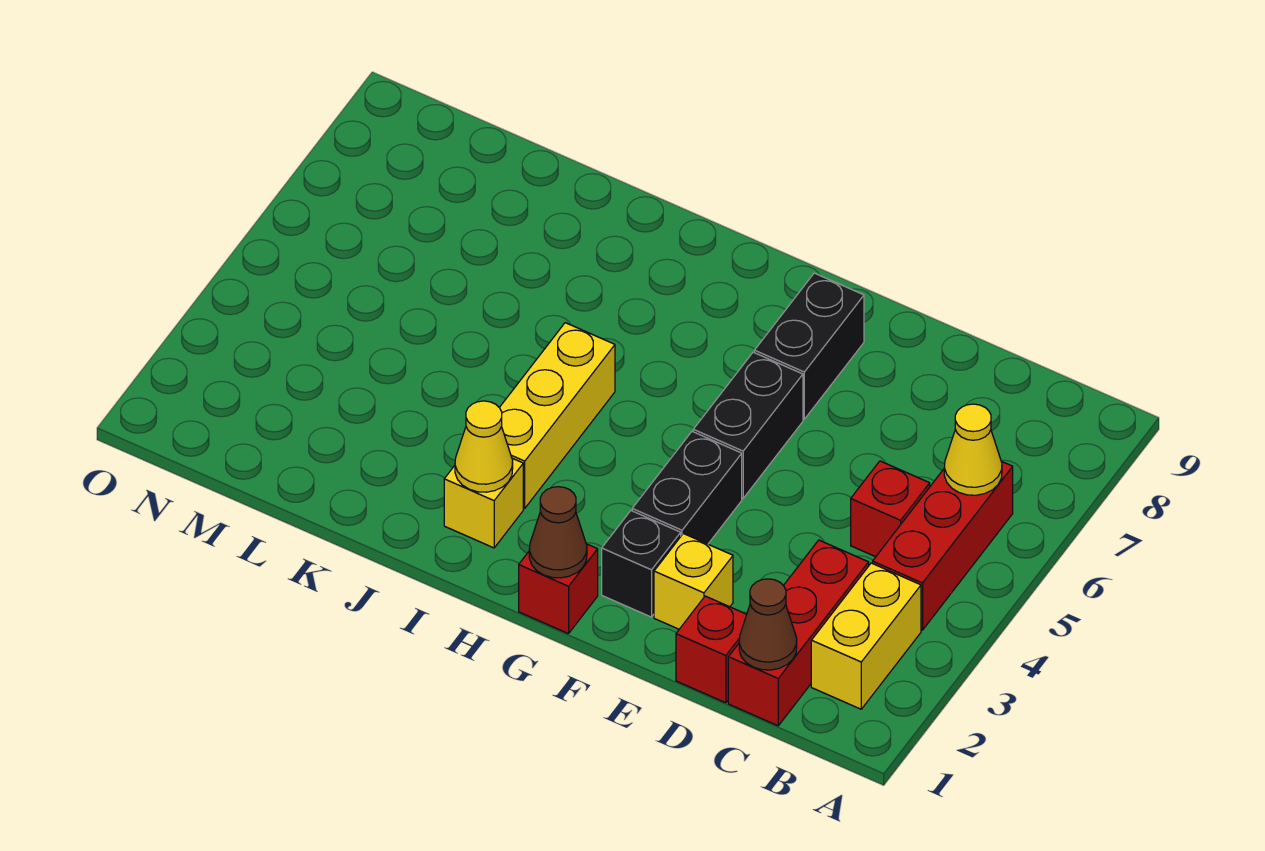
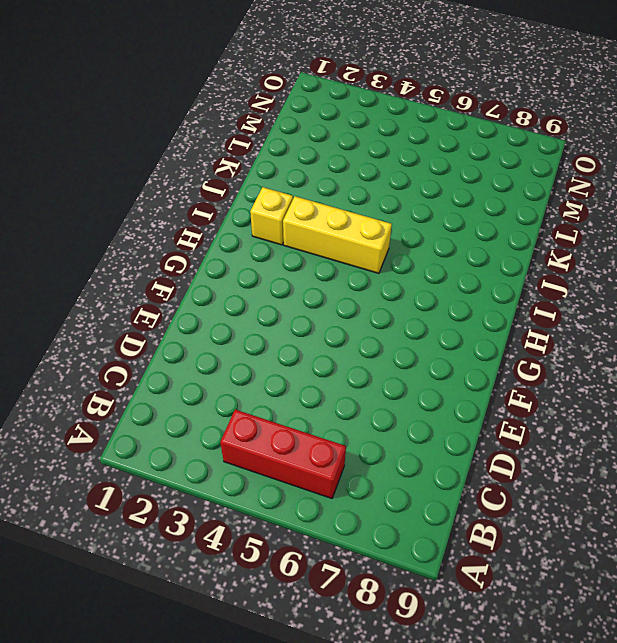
none -> yellow 1x2 brick [811,563,921,709]
none -> red 1x3 brick [728,540,869,726]
none -> red 1x1 brick [851,461,930,557]

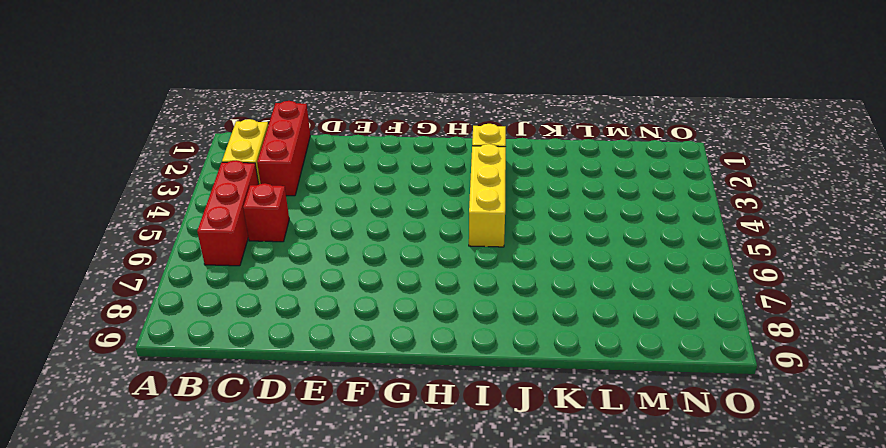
none -> red 1x1 brick [676,596,747,703]
none -> yellow 1x1 brick [654,534,733,629]
none -> black 1x1 brick [602,511,681,617]

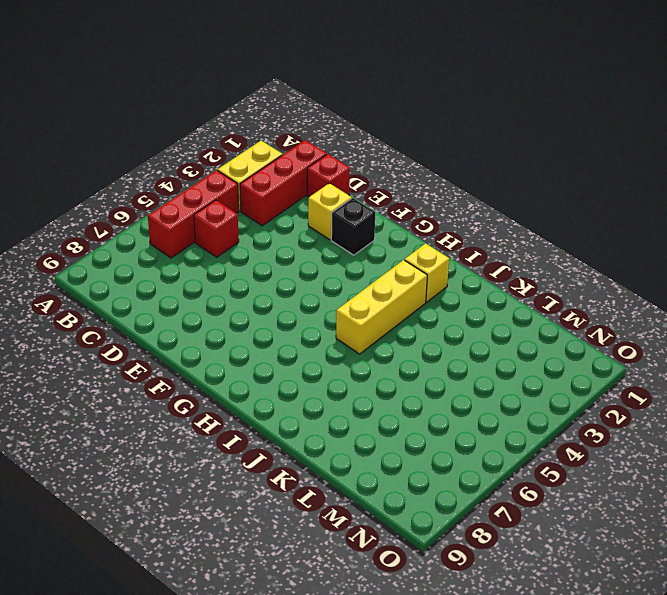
none -> black 1x2 brick [632,432,742,544]
none -> black 1x2 brick [693,352,803,498]
none -> black 1x2 brick [754,273,864,419]

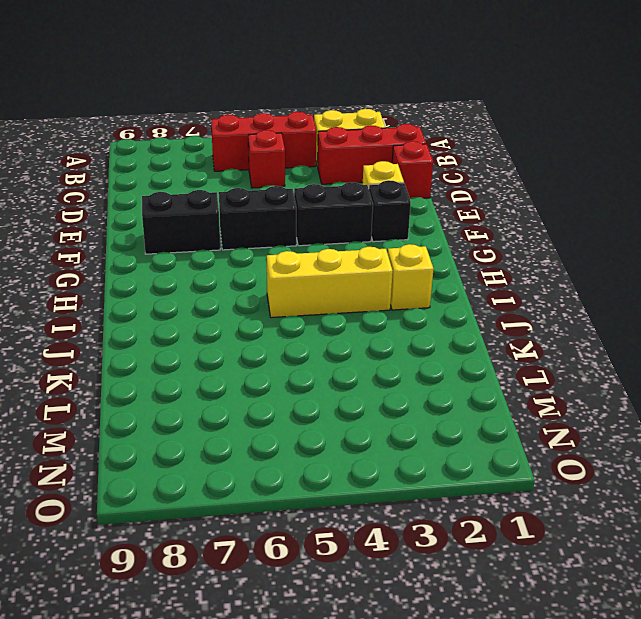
none -> red 1x1 brick [519,544,598,634]
none -> yellow 1x1 cone [944,404,1002,495]
none -> brown 1x1 cone [739,579,797,670]

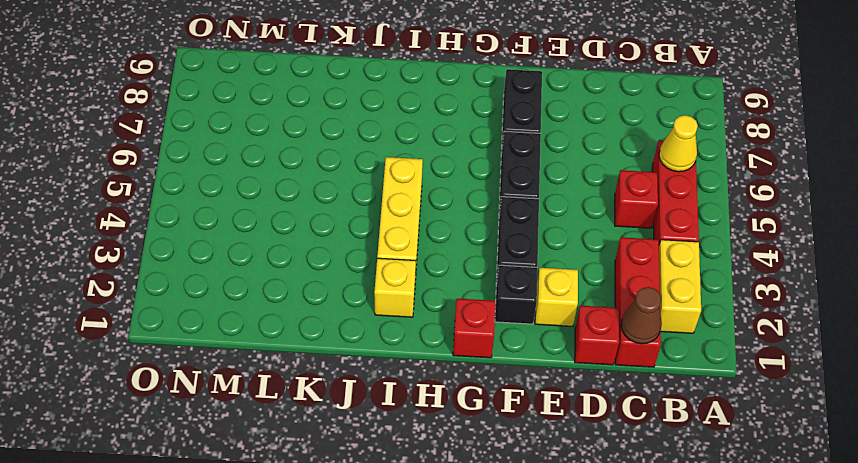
none -> brown 1x1 cone [529,487,587,578]
none -> yellow 1x1 cone [455,401,513,492]

